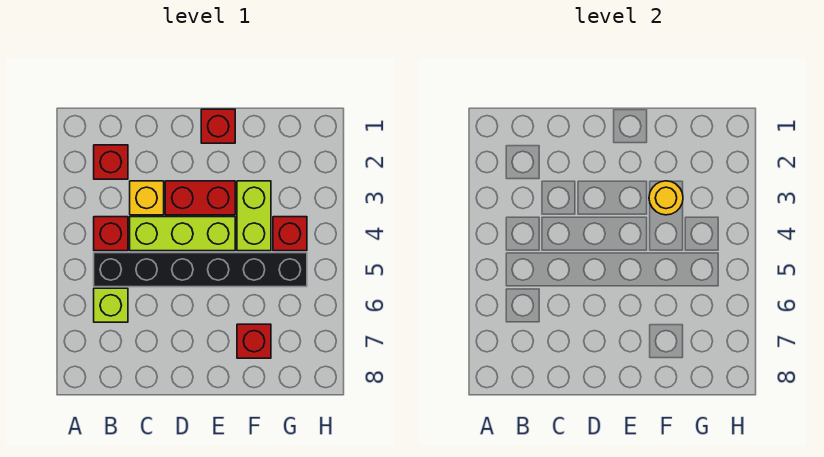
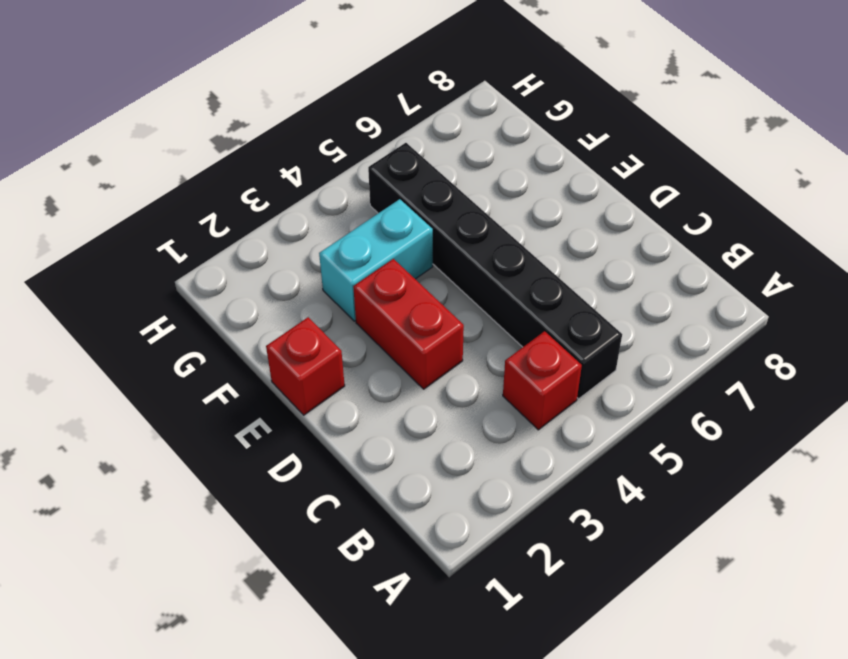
cyan 1x2 brick [319,199,433,321] -> lime 1x2 brick [237,181,271,251]
none -> red 1x1 brick [94,145,128,179]
none -> lime 1x1 brick [94,288,128,322]
none -> yellow 1x1 brick [130,181,164,215]

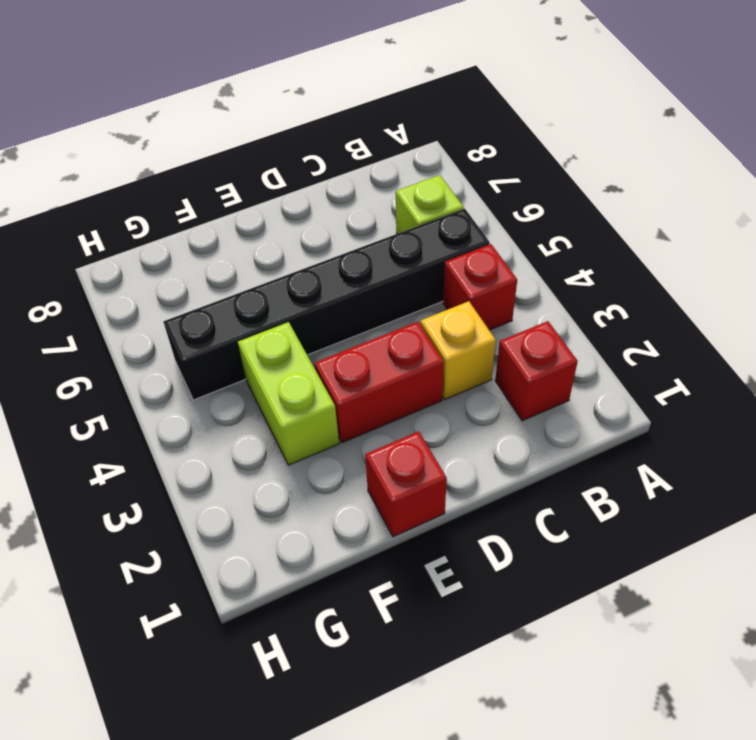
none -> lime 1x3 brick [130,217,235,251]
none -> red 1x1 brick [237,324,271,358]
none -> red 1x1 brick [273,217,307,251]

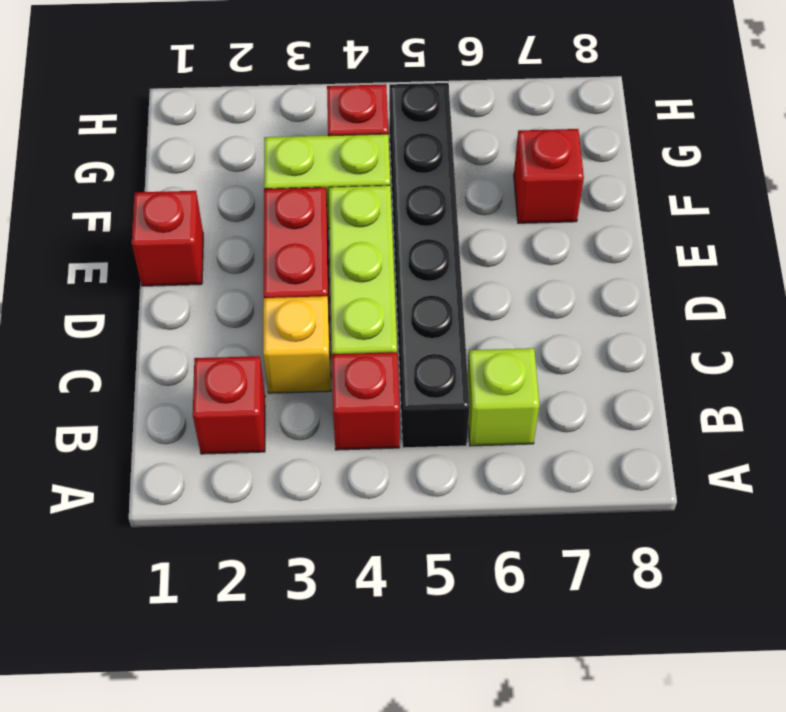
none -> yellow 1x1 round brick [649,181,683,215]

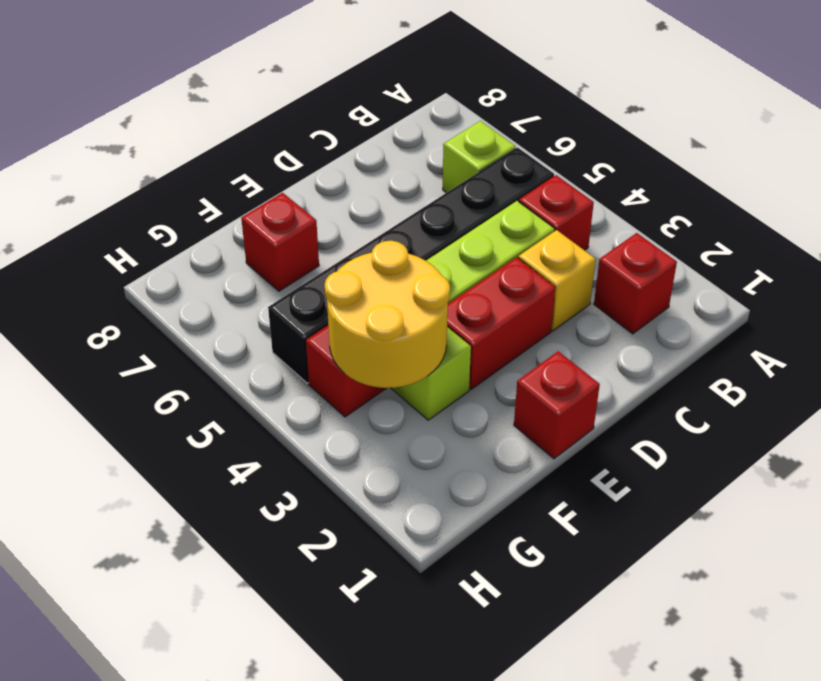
yellow 2x2 round brick [325,241,450,388] -> yellow 1x1 round brick [649,181,683,215]

